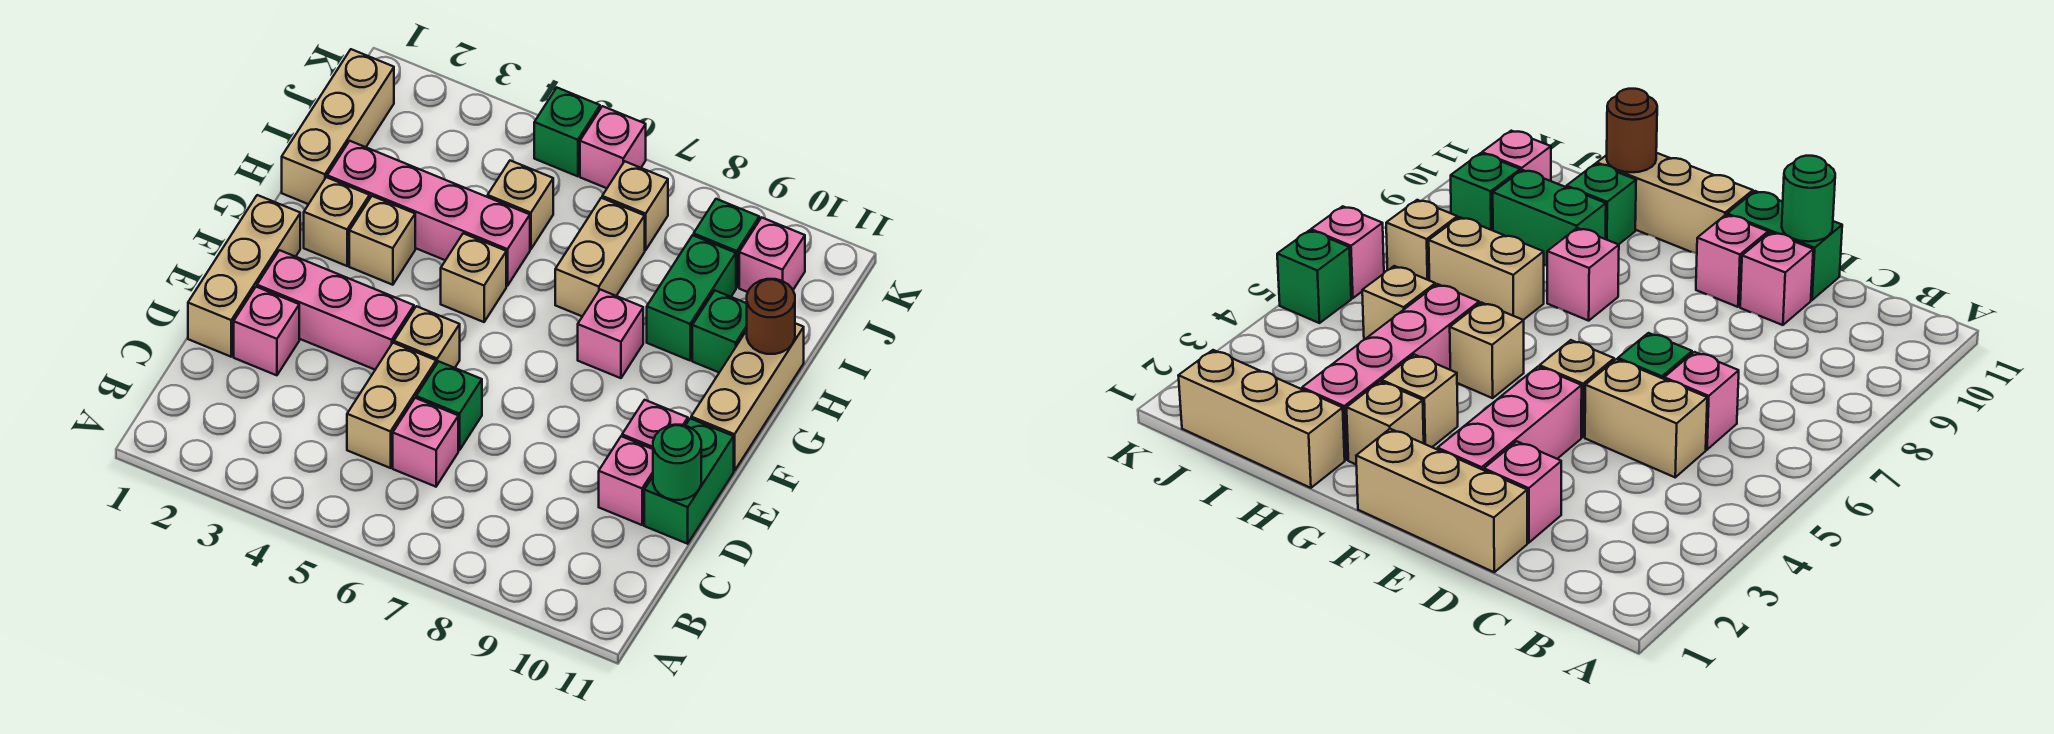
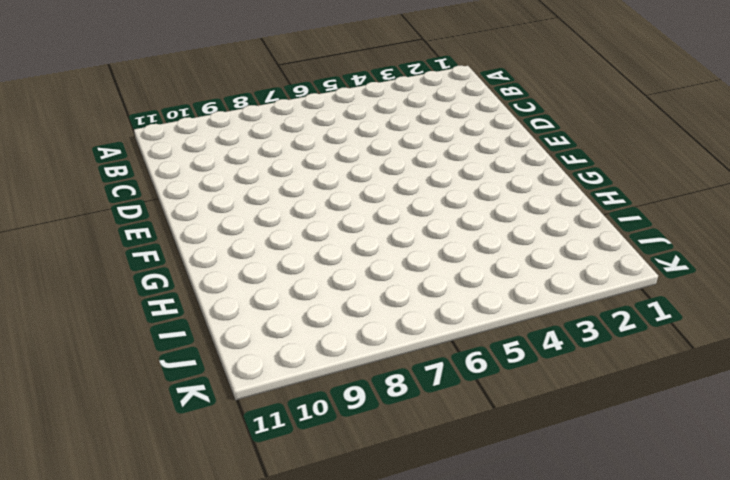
none -> tan 1x2 brick [347,343,436,468]
none -> pink 1x1 brick [393,398,458,487]
none -> tan 1x3 brick [188,195,300,357]

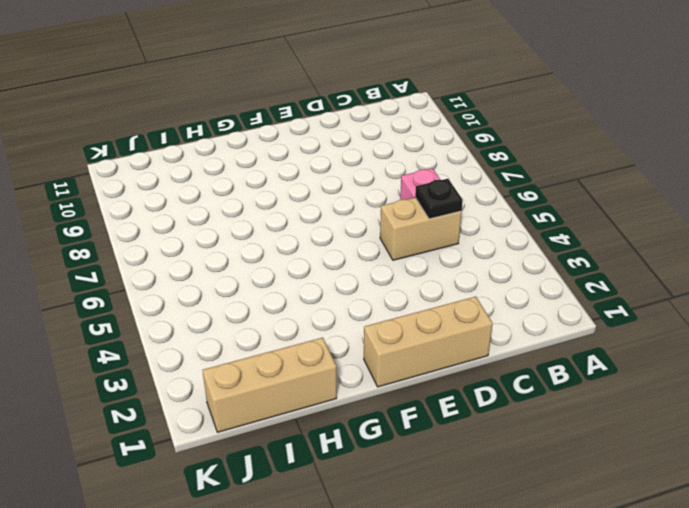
black 1x1 plate [415,179,463,219] -> none
none -> pink 1x1 brick [234,287,299,375]
none -> green 1x1 brick [416,361,482,450]
none -> pink 1x1 brick [599,436,653,525]

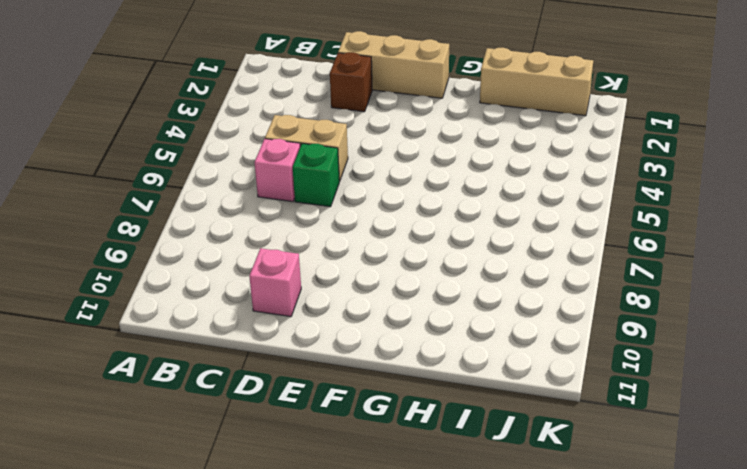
brown 1x1 brick [330,52,372,112] -> pink 1x1 brick [234,287,299,375]
none -> green 1x2 brick [644,419,734,544]
none -> pink 1x3 brick [257,250,414,370]
none -> tan 1x1 brick [394,306,460,368]

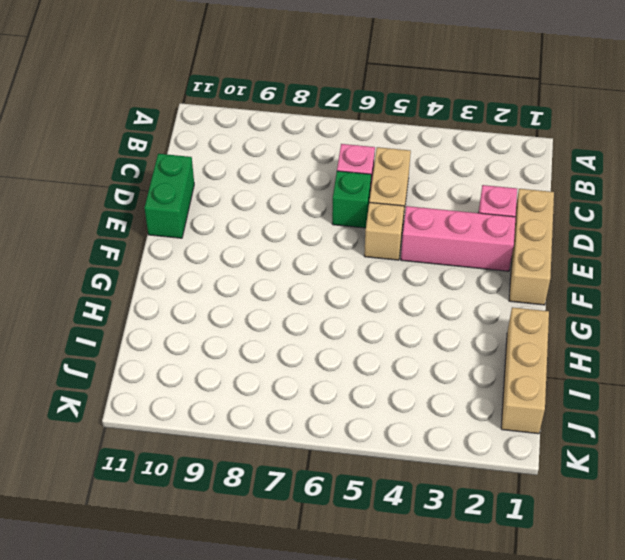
none -> pink 1x1 brick [599,436,653,525]
none -> pink 1x1 brick [622,400,688,449]
none -> tan 1x3 brick [691,323,804,471]

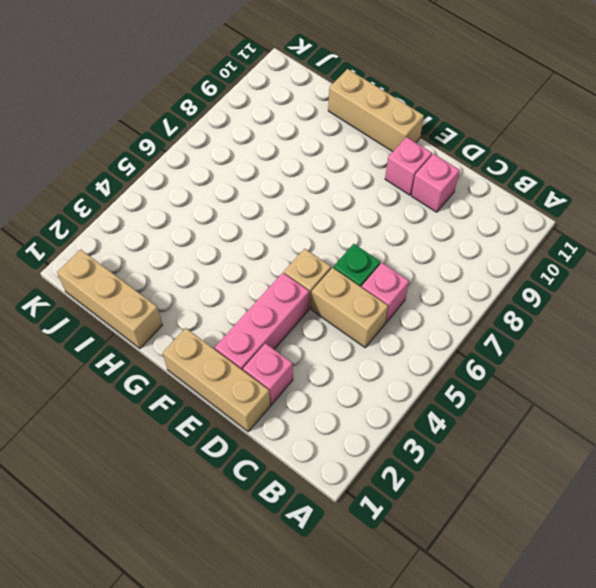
none -> green 1x2 brick [644,419,734,544]
none -> tan 1x1 brick [304,177,370,266]
none -> tan 1x1 brick [349,196,415,285]

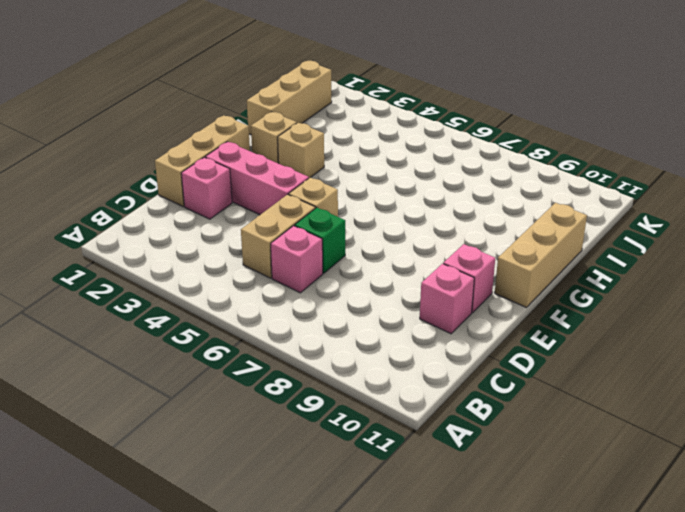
none -> green 1x2 brick [644,419,734,544]
none -> tan 1x1 brick [441,233,506,322]
none -> pink 1x1 brick [578,290,643,378]

